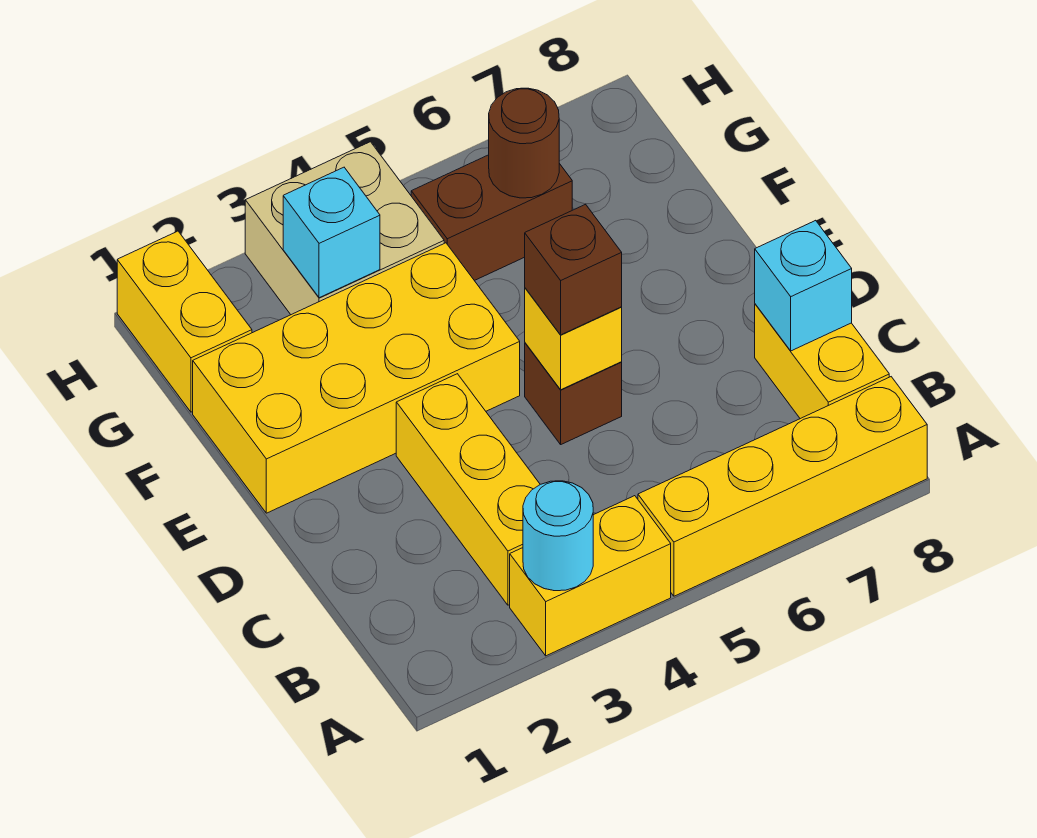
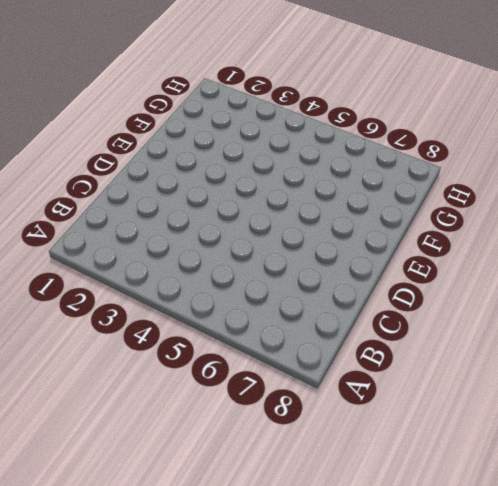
none -> yellow 1x2 brick [510,496,671,656]
none -> yellow 1x4 brick [638,377,927,596]
none -> yellow 1x3 brick [396,374,540,605]

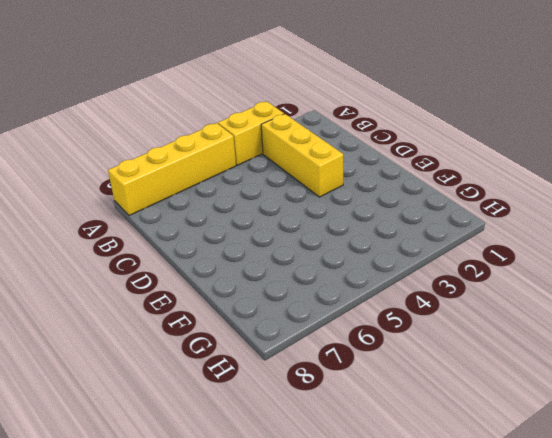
none -> yellow 1x2 brick [755,304,889,419]
none -> brown 1x1 brick [525,343,622,444]
none -> yellow 2x4 brick [193,243,520,513]

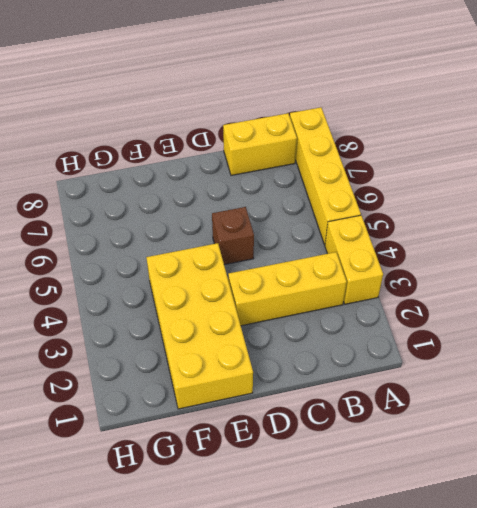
none -> yellow 1x2 brick [117,231,252,412]
none -> tan 2x2 brick [245,142,444,315]
none -> brown 1x2 brick [411,155,572,281]

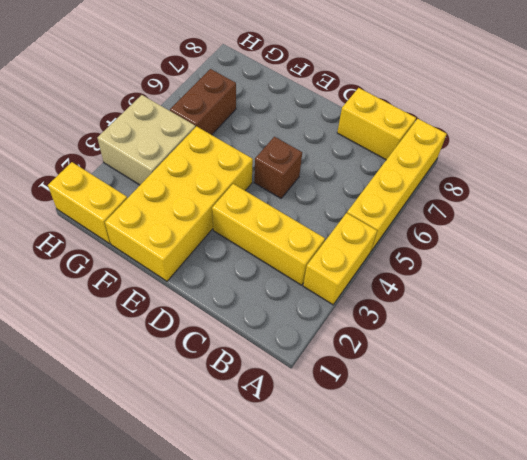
none -> cyan 1x1 round brick [523,481,593,591]
none -> cyan 1x1 brick [755,220,852,351]
none -> yellow 1x1 brick [525,288,622,390]

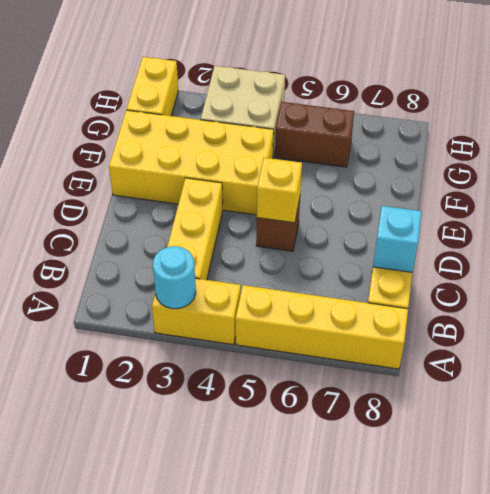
none -> cyan 1x1 brick [283,167,380,298]
none -> brown 1x1 round brick [489,88,559,198]
none -> brown 1x1 brick [525,204,622,335]

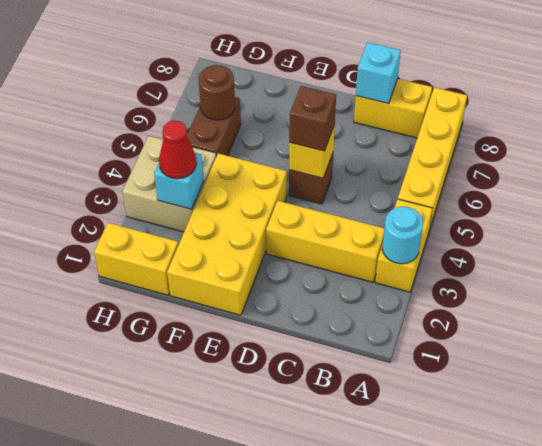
red 1x1 cone [159,121,196,179] -> none

